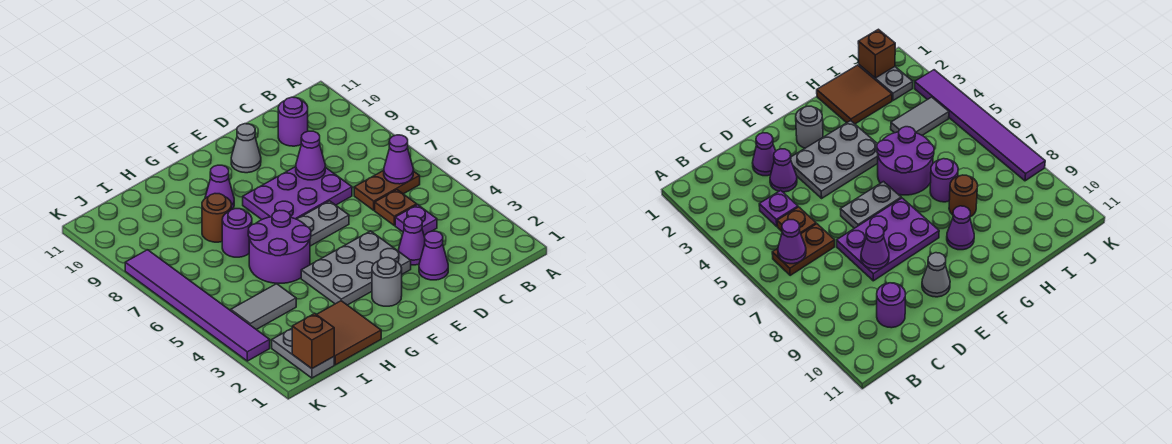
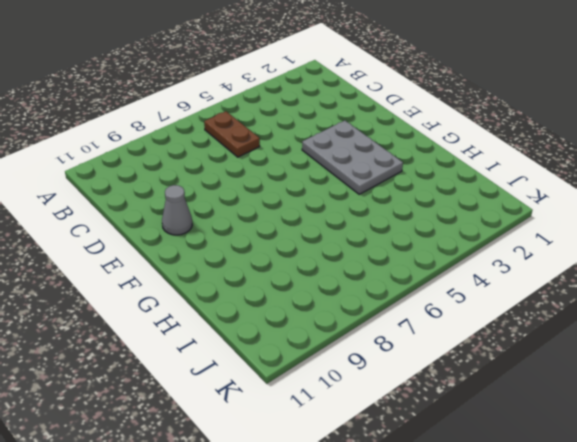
none -> purple 1x1 plate [395,205,437,235]
none -> brown 1x1 plate [375,190,417,225]
none -> purple 1x1 round brick [278,97,308,146]

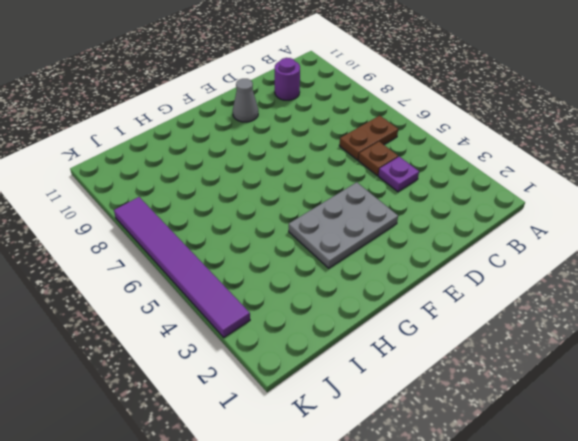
none -> purple 1x1 cone [419,231,448,280]
none -> purple 1x1 cone [399,216,425,265]
none -> purple 2x3 plate [243,167,352,219]

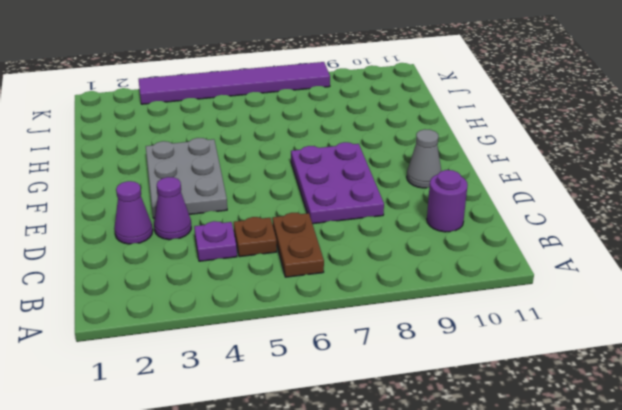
none -> grey 1x2 plate [297,201,349,246]
none -> grey 1x1 round brick [372,258,402,306]
none -> purple 2x2 round brick [248,210,311,283]

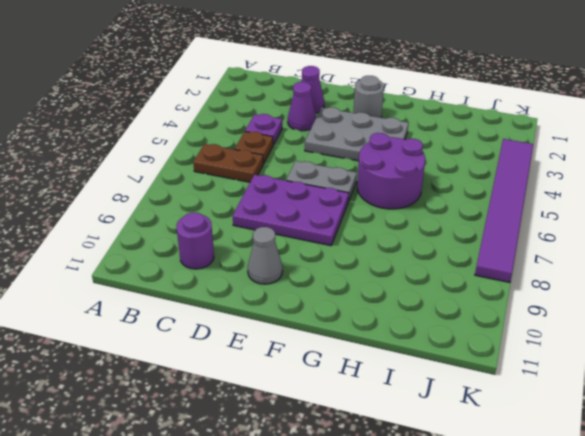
none -> purple 1x1 cone [205,165,234,210]
none -> brown 2x2 tile [316,301,381,365]
none -> purple 1x1 round brick [222,209,252,257]

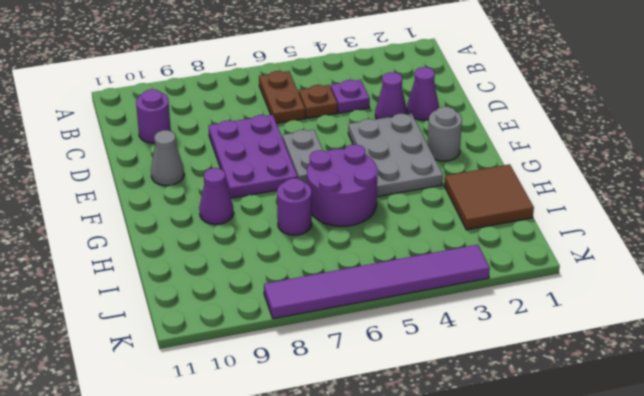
none -> brown 1x1 round brick [202,194,231,242]
none -> grey 1x2 tile [230,284,296,330]
none -> grey 1x2 plate [272,328,334,378]

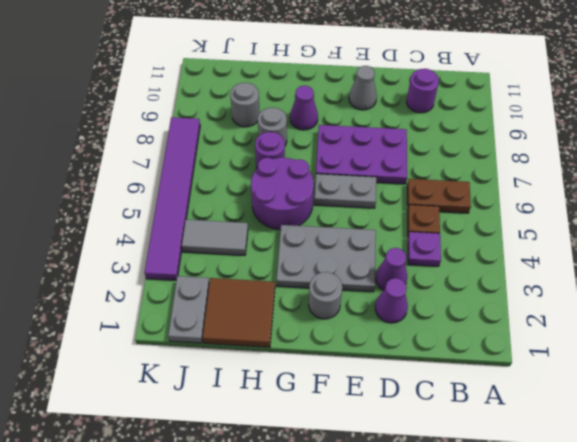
grey 1x1 round brick [258,108,287,145] -> brown 1x1 round brick [202,194,231,242]
grey 1x1 round brick [230,83,260,127] -> none
none -> purple 1x1 cone [384,135,413,184]
none -> purple 1x1 cone [296,131,325,180]
none -> brown 1x1 brick [292,313,334,369]

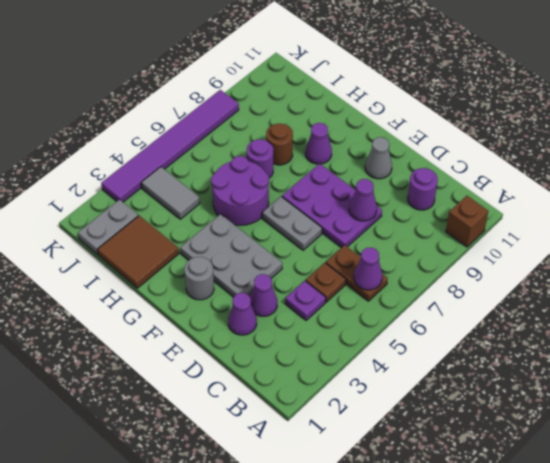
brown 1x1 brick [446,196,488,247] -> brown 1x1 brick moved to [292,313,334,369]

